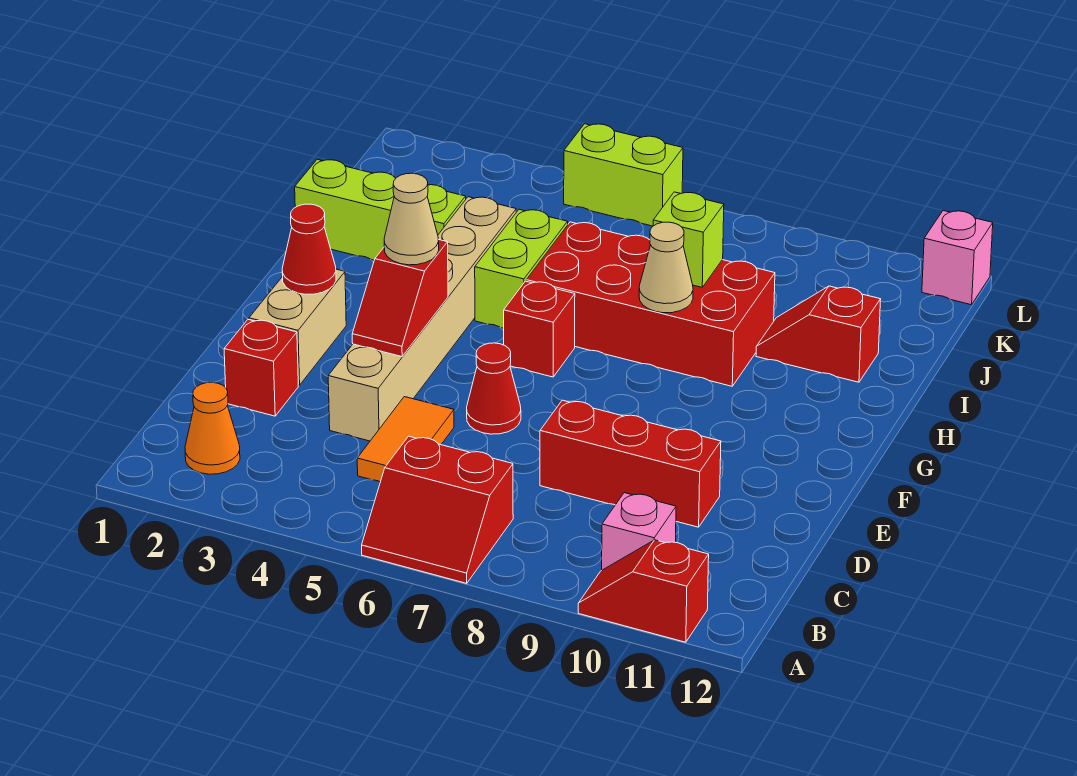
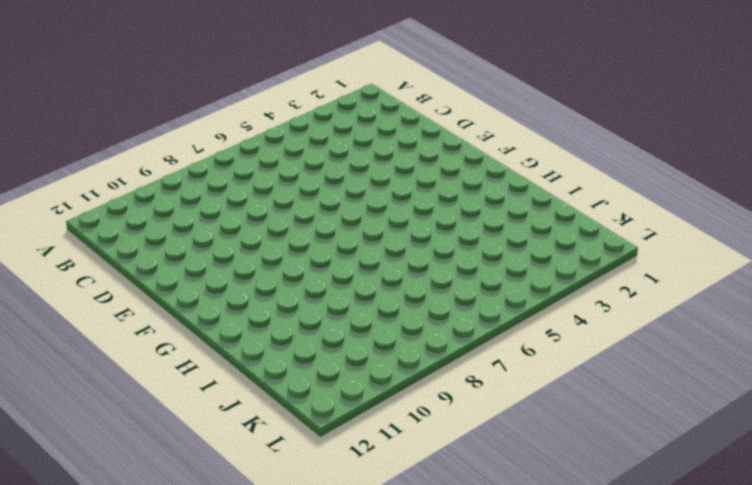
none -> red 2x2 slope [362,436,513,583]
none -> red 1x2 slope [578,540,709,642]
none -> orange 1x1 cone [185,382,240,474]

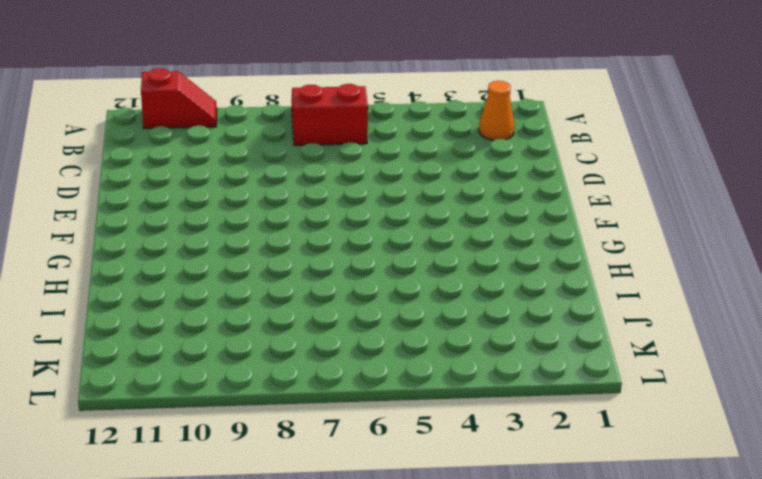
none -> pink 1x1 brick [602,493,676,570]
none -> orange 1x2 tile [357,397,454,482]
none -> red 1x1 brick [224,319,298,416]

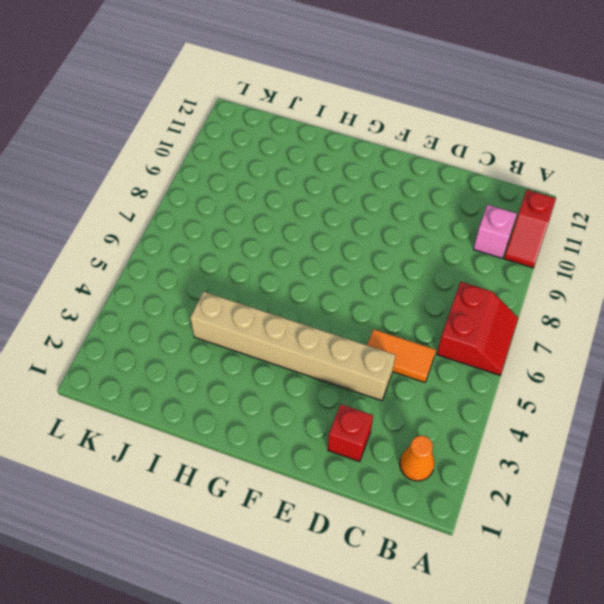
none -> red 1x3 brick [540,400,721,527]
none -> tan 1x2 brick [249,269,346,385]
none -> red 1x1 cone [467,343,521,434]

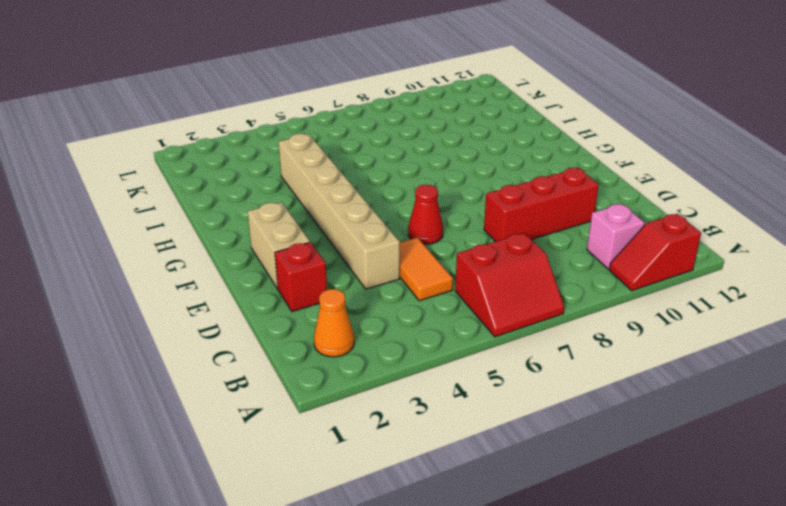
none -> red 1x1 brick [504,281,575,377]
none -> lime 1x2 brick [475,209,568,328]
none -> red 2x4 brick [526,222,775,386]

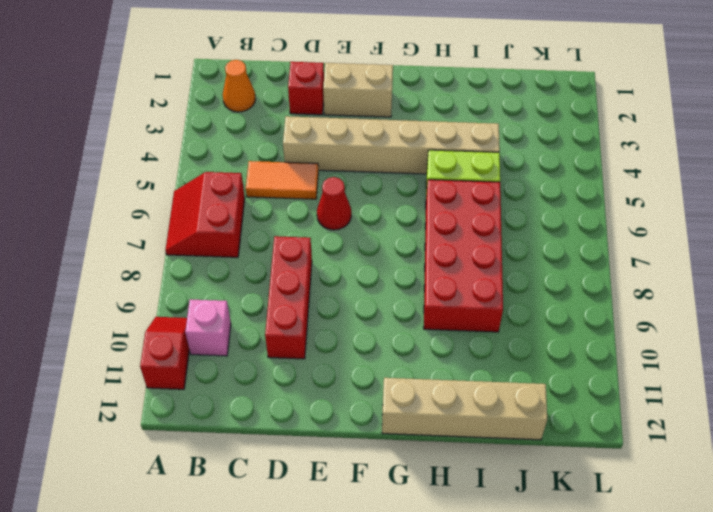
tan 1x4 brick [382,378,547,440] -> none
none -> red 1x1 brick [504,281,575,377]
none -> lime 1x3 brick [295,159,466,260]
none -> red 1x2 slope [756,286,881,382]

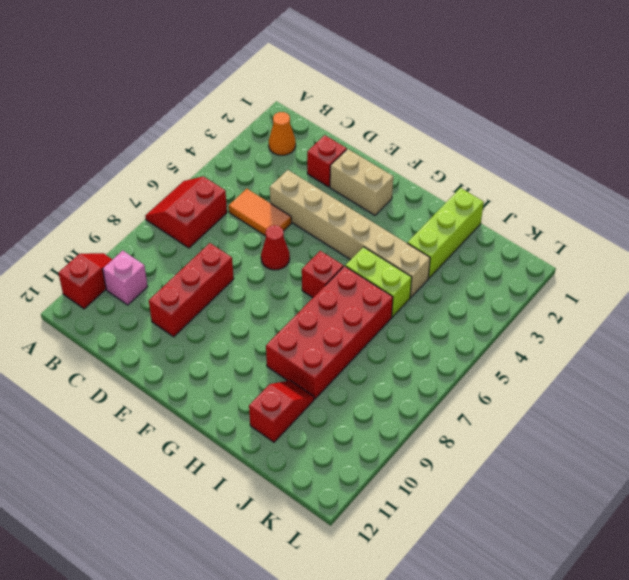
none -> lime 1x2 brick [564,124,683,226]
none -> pink 1x1 brick [922,211,993,305]
none -> red 1x2 slope [352,239,448,357]

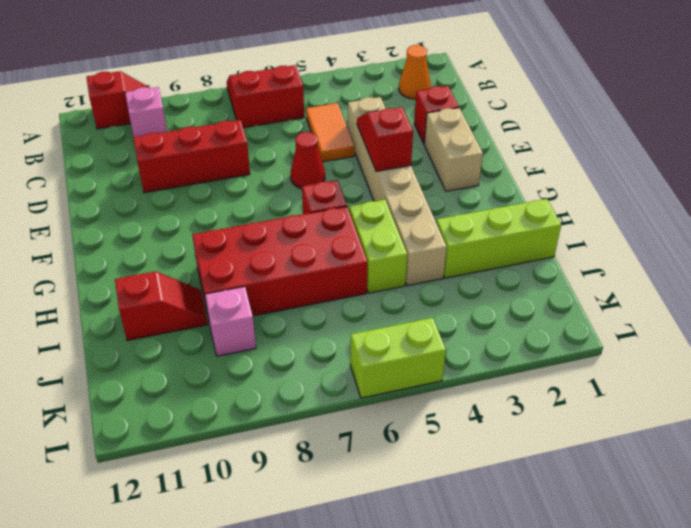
pink 1x1 brick [205,287,256,356] -> pink 1x1 brick moved to [922,211,993,305]
none -> red 1x1 cone [282,204,336,294]
none -> tan 1x1 cone [639,222,693,313]
none -> lime 1x1 brick [653,192,724,287]

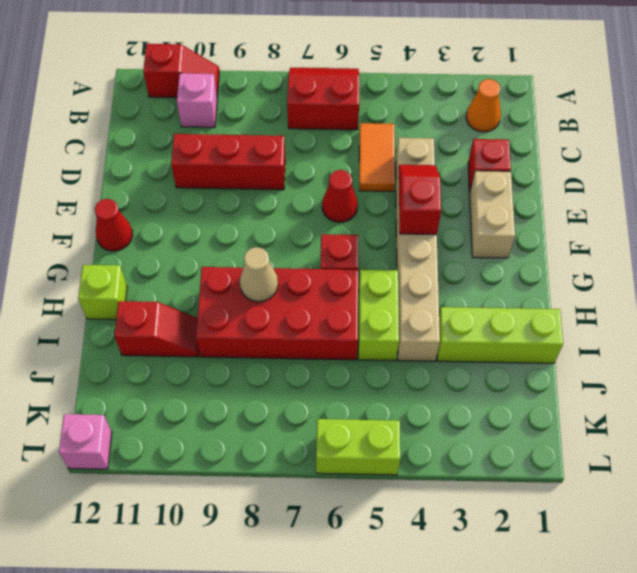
red 1x1 cone [95,199,133,251] -> red 1x1 cone moved to [282,204,336,294]
lime 1x1 brick [78,265,127,320] -> lime 1x1 brick moved to [653,192,724,287]
none -> tan 1x1 cone [384,173,439,265]

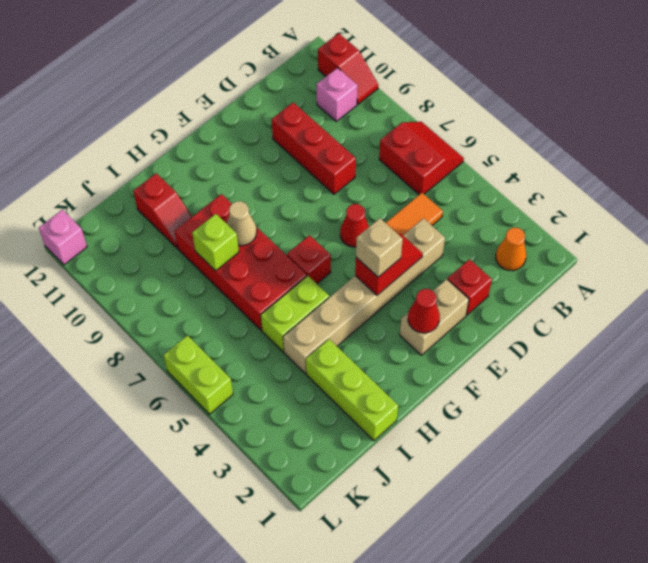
tan 1x1 brick [356,218,403,277] -> tan 1x1 cone [384,173,439,265]

